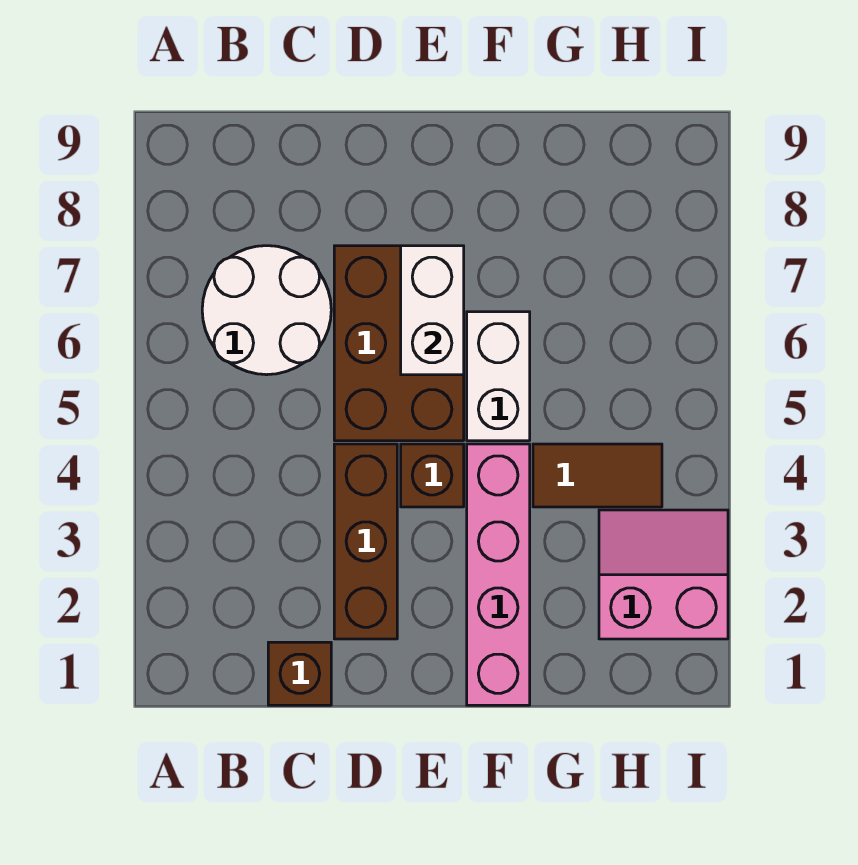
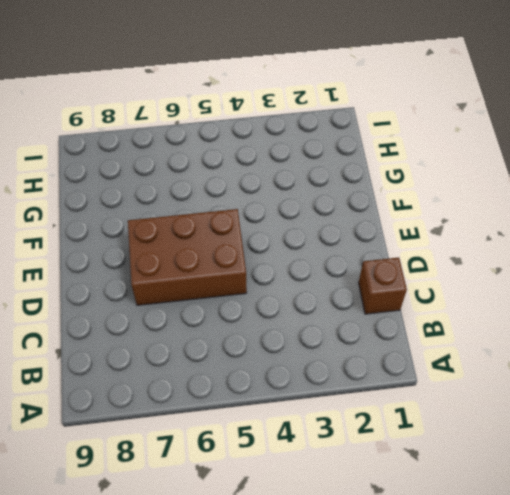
none -> white 2x2 round brick [202,246,331,375]
none -> brown 1x3 brick [334,444,397,639]

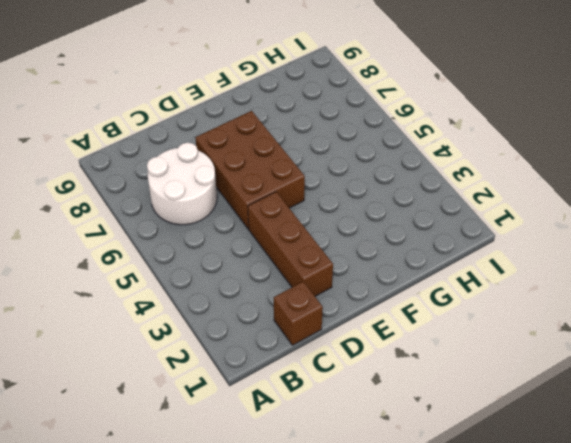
none -> brown 1x1 brick [401,444,464,507]
none -> pink 1x4 brick [467,444,530,705]

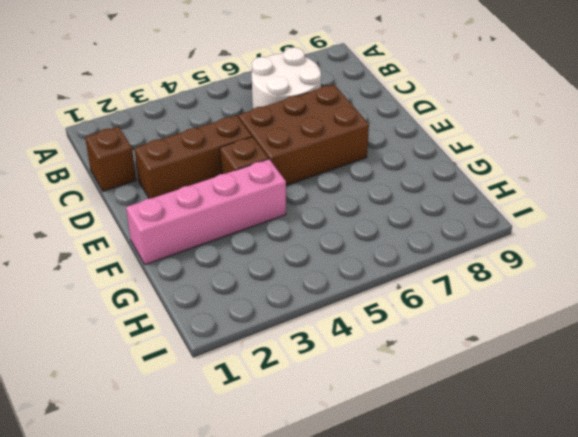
none -> white 1x2 brick [467,312,530,441]
none -> brown 1x2 tile [533,444,662,507]

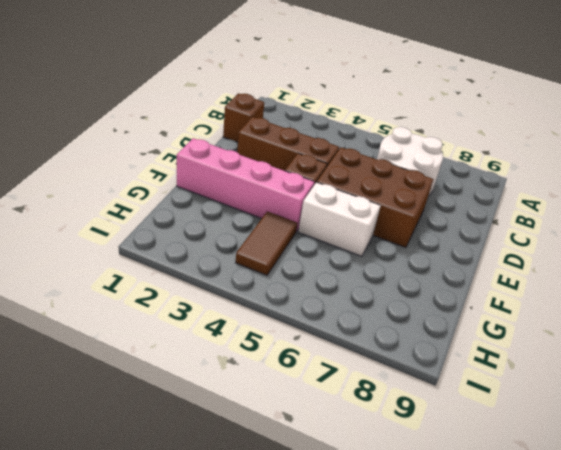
none -> pink 2x2 slope [599,510,728,639]
none -> white 1x2 brick [401,246,464,375]

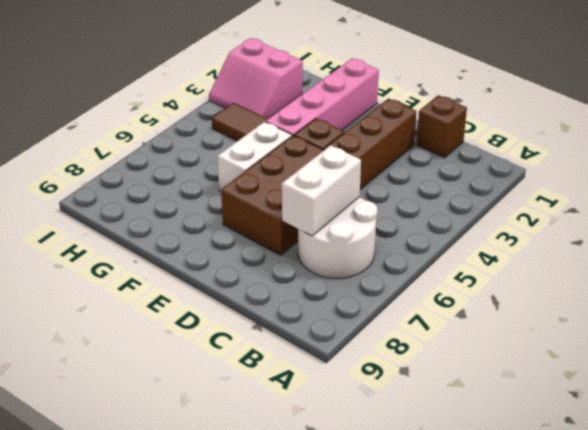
white 1x2 brick [282,145,361,236] -> white 1x2 brick moved to [401,246,464,375]

